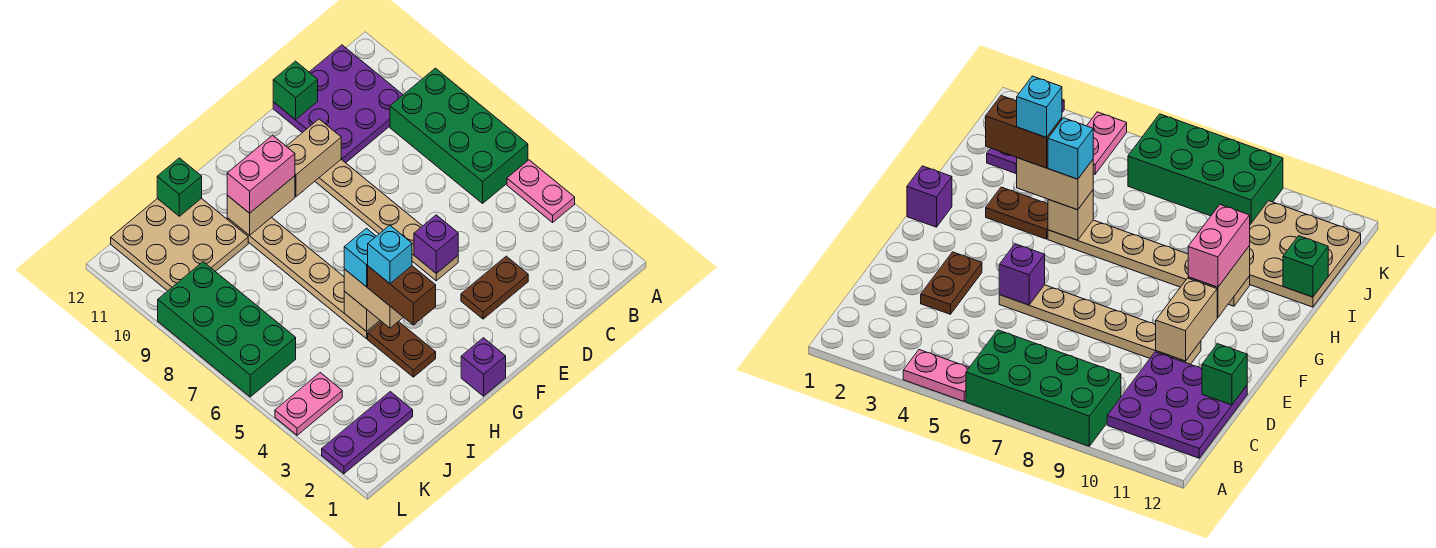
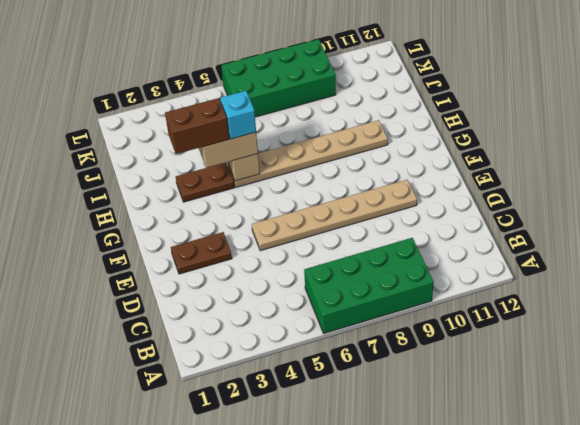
brown 1x2 plate [171,232,232,274] -> brown 1x2 plate turned to [461,256,528,319]
none -> pink 1x2 plate [507,160,575,222]
none -> purple 3x3 plate [273,45,403,163]
none -> purple 1x1 brick [461,338,506,396]

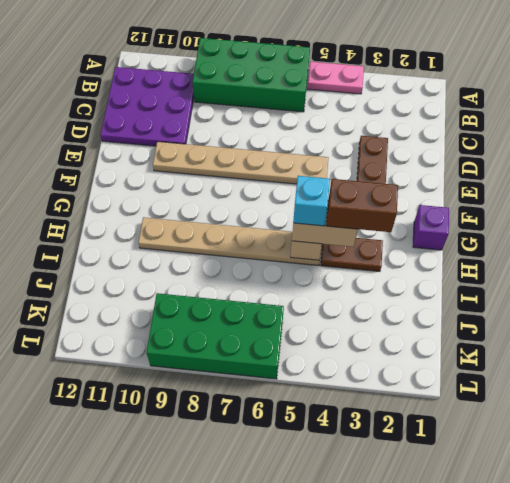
none -> tan 3x3 plate [111,198,248,291]
none -> purple 1x3 plate [322,392,413,474]
none -> pink 1x2 plate [275,373,342,435]

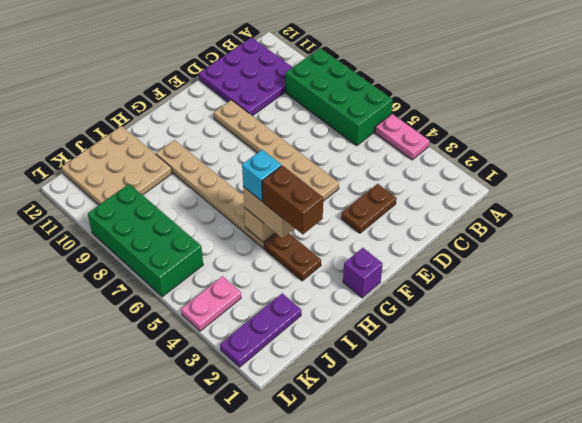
none -> green 1x1 brick [273,61,318,120]
none -> purple 1x1 brick [414,215,458,273]
none -> tan 1x2 brick [286,119,341,197]

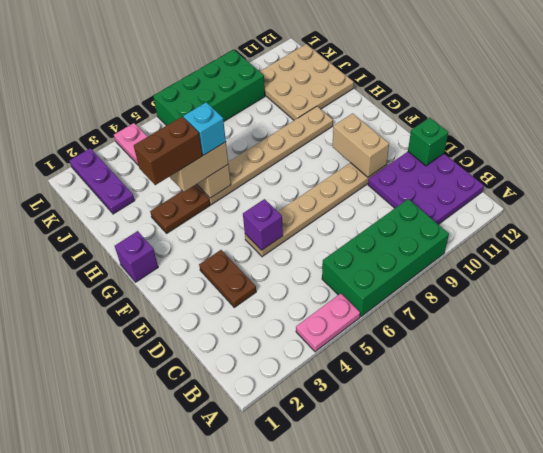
none -> tan 1x2 brick [227,176,295,236]
none -> green 1x1 brick [157,158,202,216]
none -> pink 1x2 brick [227,135,295,213]

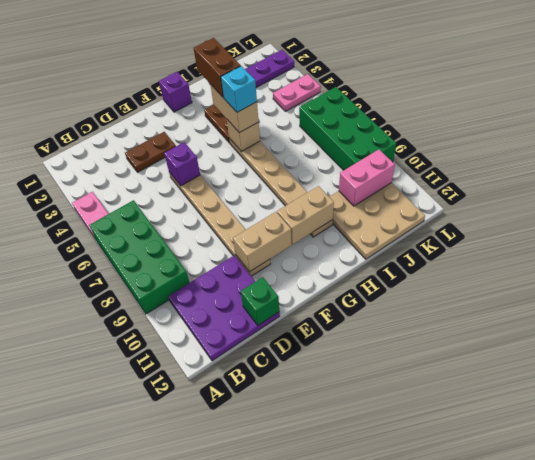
pink 1x2 brick [339,149,395,206] -> pink 1x2 brick moved to [227,135,295,213]
none -> green 1x1 brick [157,158,202,216]
none -> cyan 1x1 brick [368,225,412,283]

